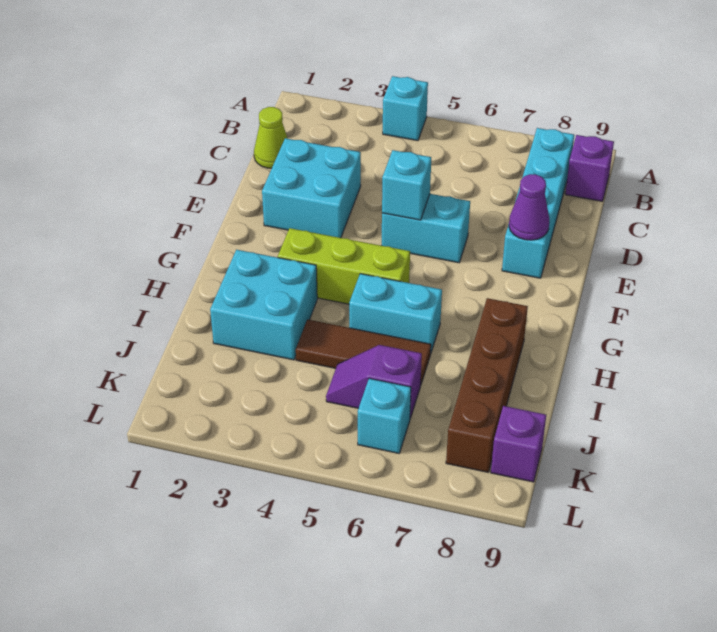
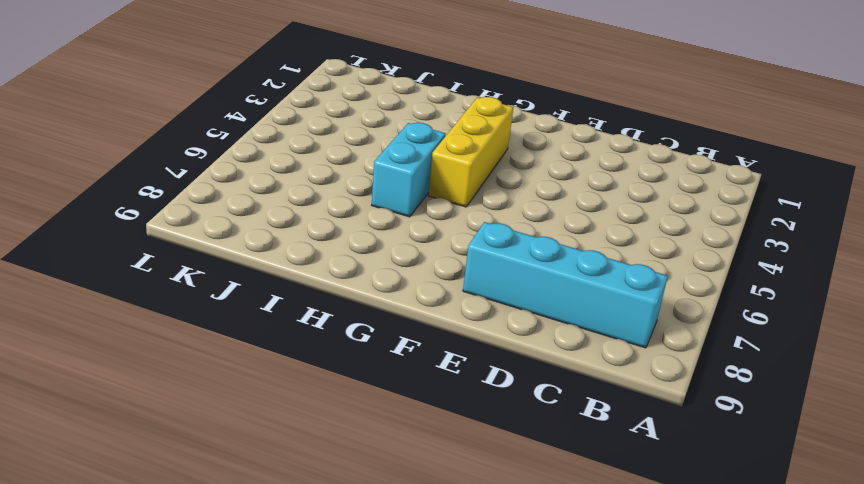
yellow 1x3 brick [428,97,513,207] -> lime 1x3 brick [278,228,410,304]
none -> cyan 1x1 brick [383,76,428,141]
none -> purple 1x1 brick [565,135,614,201]
none -> lime 1x1 cone [254,107,288,168]

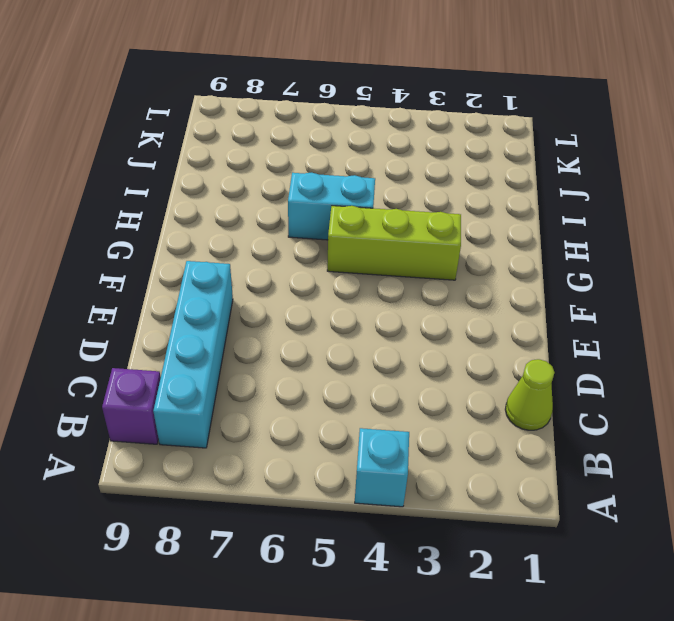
none -> cyan 2x2 brick [262,138,361,238]
none -> cyan 1x2 brick [382,194,470,263]
none -> cyan 2x2 brick [210,250,317,360]

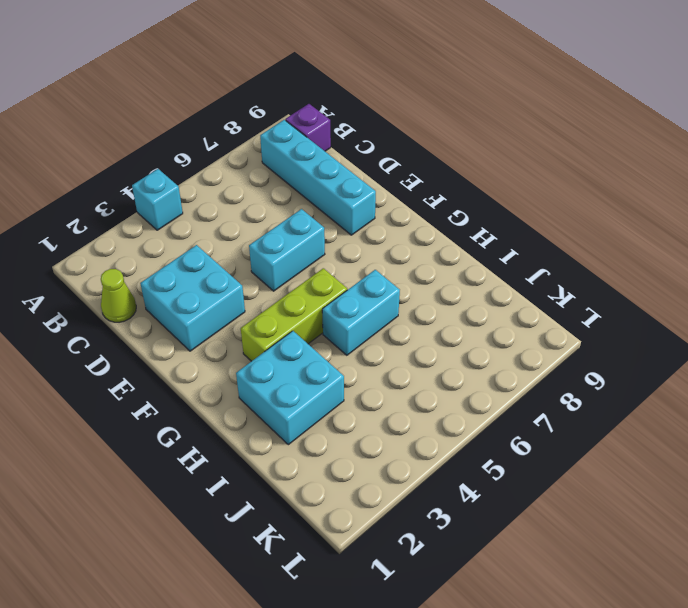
none -> brown 1x4 brick [446,298,528,472]
none -> brown 1x3 tile [296,320,431,386]
none -> purple 1x2 slope [326,345,422,418]

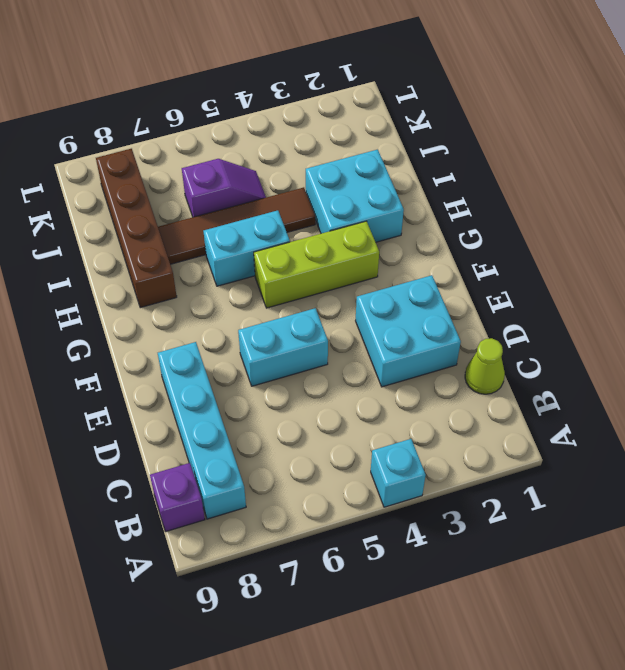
brown 1x4 tile [158,187,315,264] -> brown 1x3 tile [296,320,431,386]
none -> cyan 1x1 brick [358,378,411,453]
none -> purple 1x1 brick [491,406,546,482]
none -> cyan 1x1 brick [382,150,431,220]

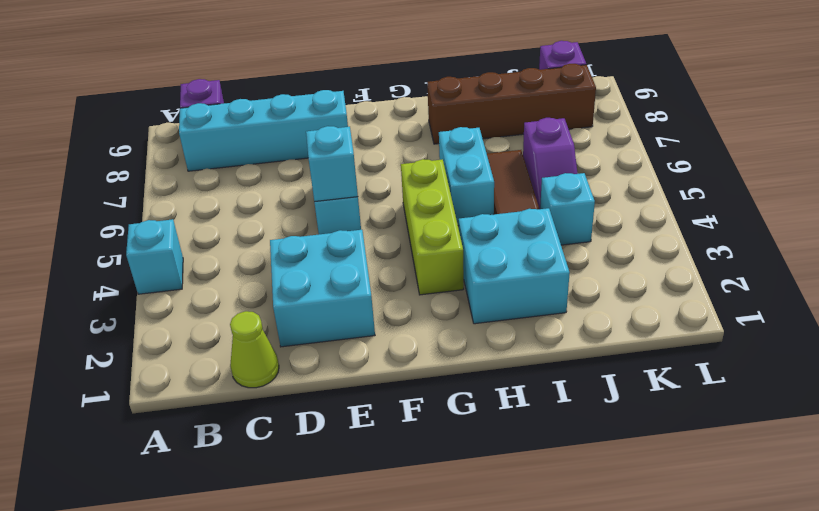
cyan 1x1 brick [540,173,595,245] -> cyan 1x1 brick moved to [358,378,411,453]
none -> purple 1x1 cone [509,174,549,240]

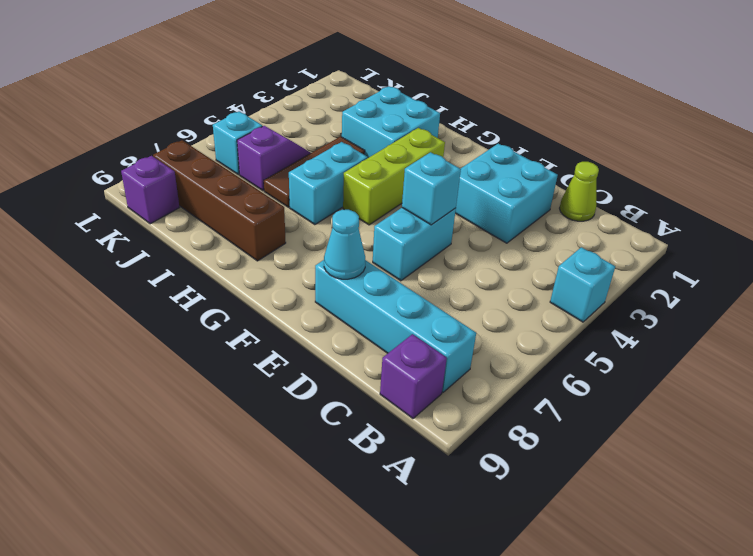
cyan 1x1 cone [324,210,365,279] -> purple 1x1 cone [509,174,549,240]

